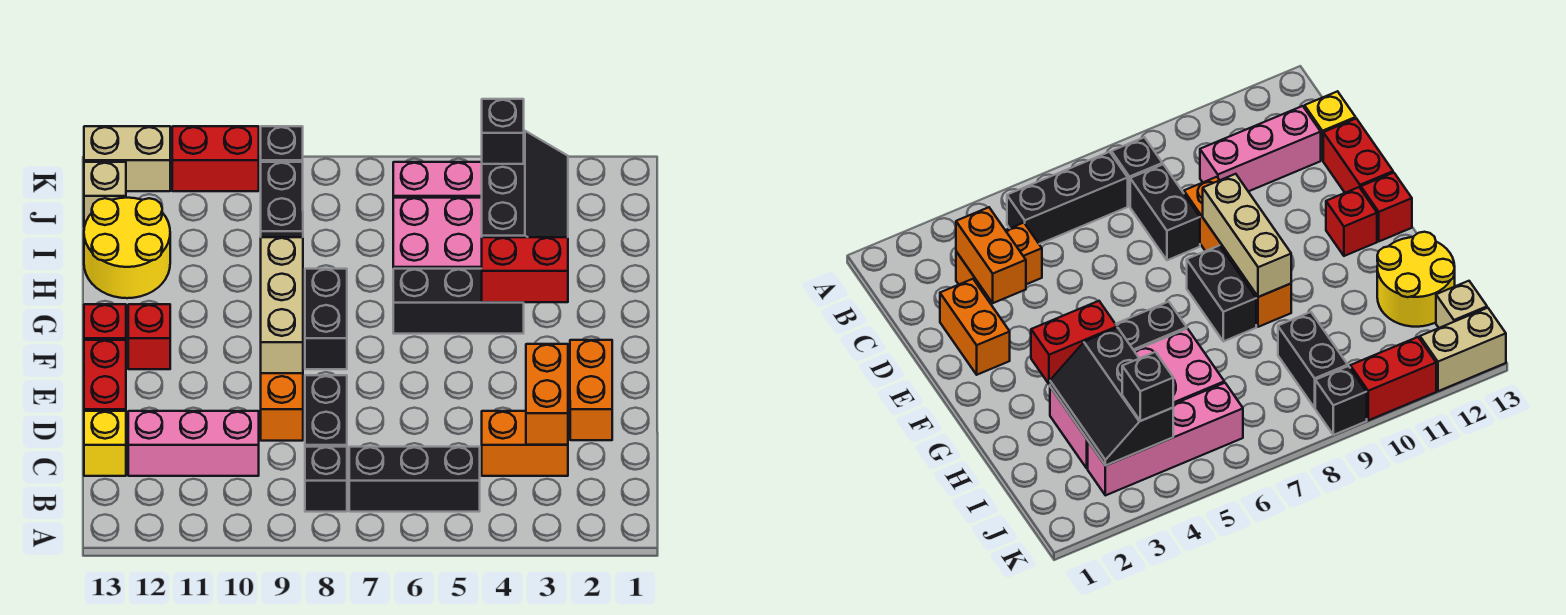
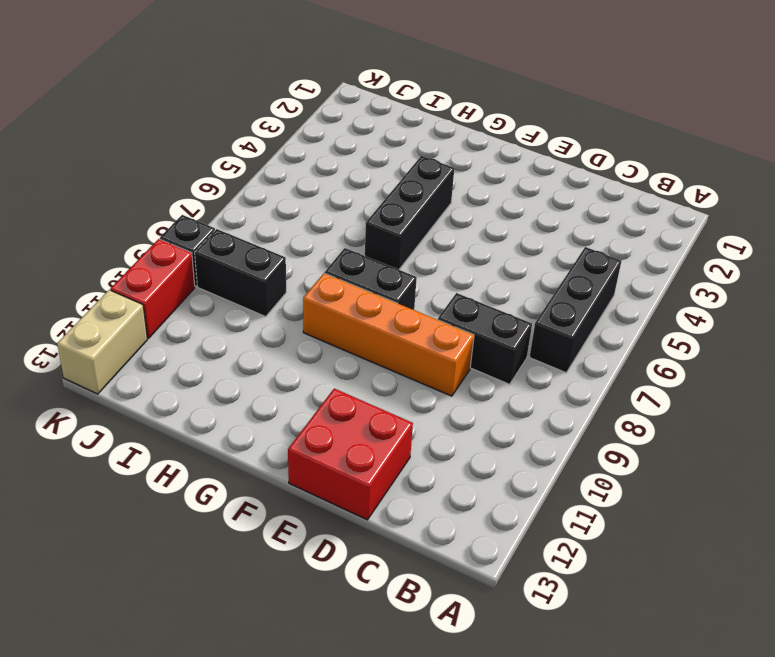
red 2x2 brick [288,389,413,520] -> red 1x2 brick [84,340,126,411]
none -> black 1x1 brick [305,447,347,512]
none -> orange 1x2 brick [482,411,568,476]
none -> pink 1x3 brick [128,411,259,476]

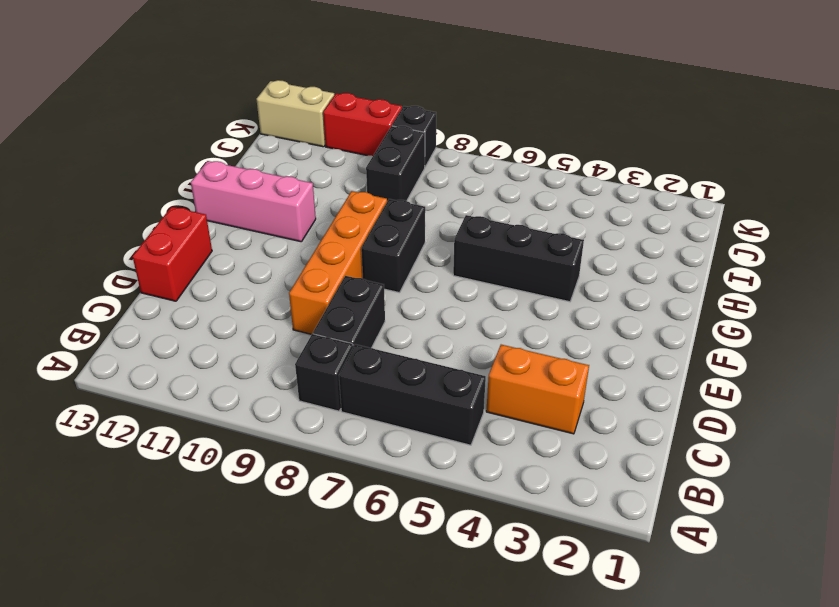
pink 1x3 brick [191,161,316,242] -> pink 1x3 brick moved to [128,411,259,476]
none -> yellow 1x1 brick [84,411,126,476]
none -> orange 1x2 brick [570,340,612,440]
none -> red 1x1 brick [128,304,170,369]

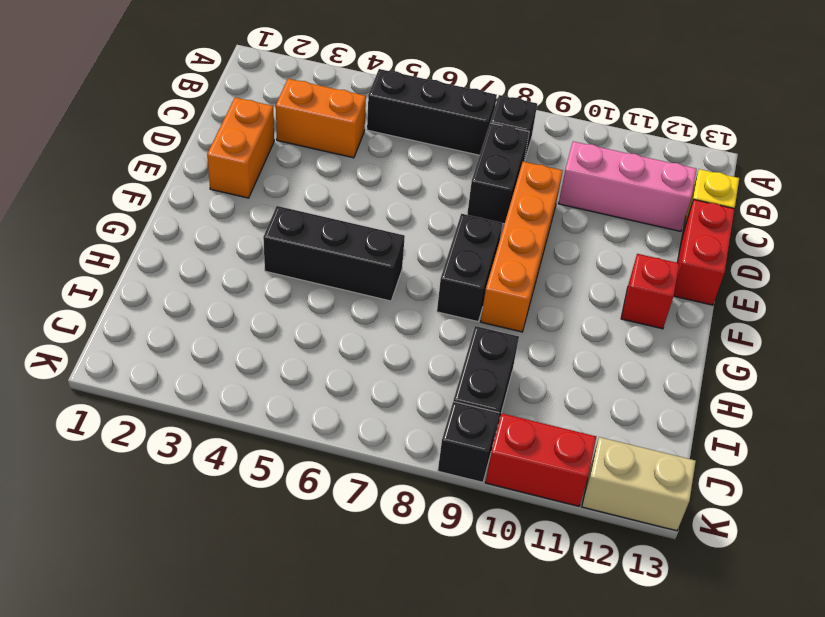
none -> red 1x1 brick [84,304,126,340]
none -> pink 2x4 brick [393,198,482,269]
none -> yellow 2x2 round brick [84,198,170,298]

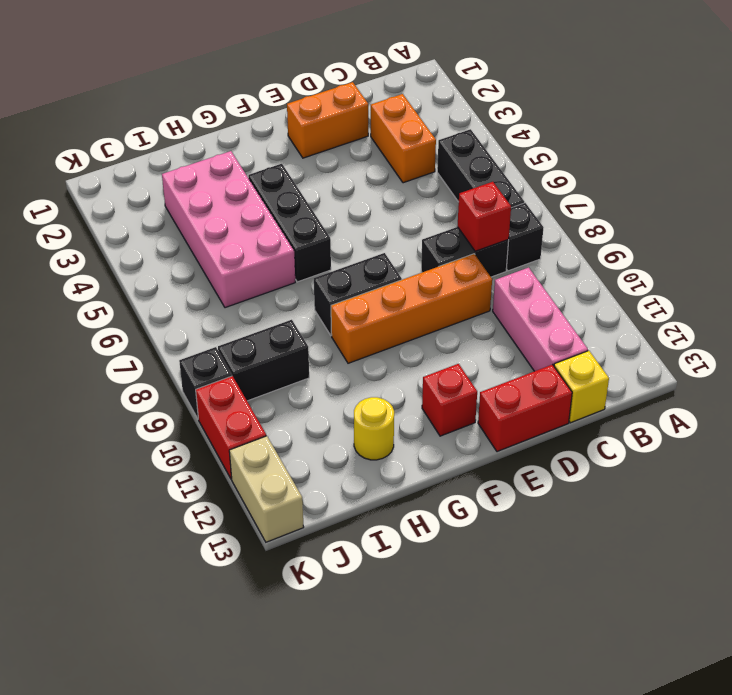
red 1x1 brick [458,182,511,251] -> red 1x1 brick moved to [84,304,126,340]
yellow 1x1 round brick [354,397,394,460] -> yellow 2x2 round brick [84,198,170,298]
none -> pink 1x4 brick [393,162,482,198]
none -> tan 1x1 brick [84,162,126,227]
none -> orange 1x2 brick [526,344,568,445]

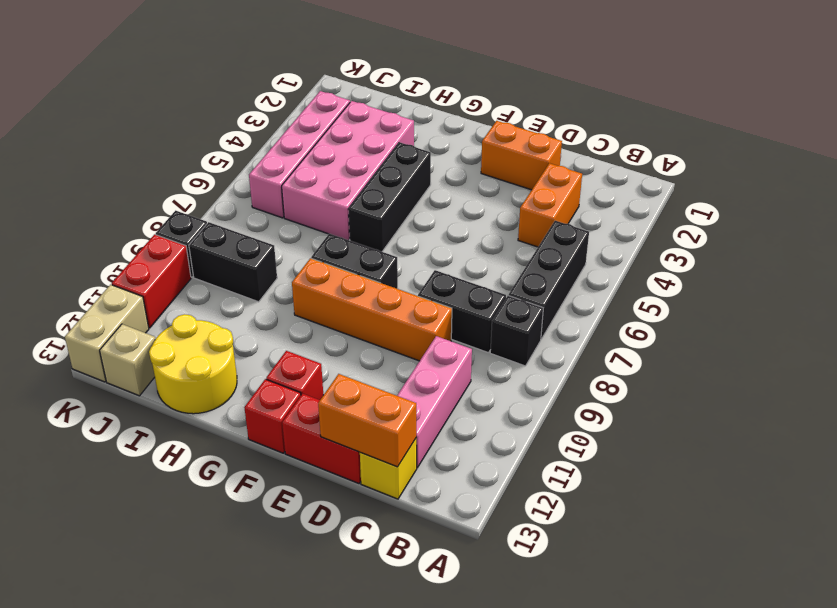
orange 1x2 brick [318,374,416,467] -> orange 1x2 brick moved to [526,344,568,445]
none -> tan 1x3 brick [261,237,303,373]
none -> red 1x2 brick [482,237,568,303]
none -> black 2x3 slope [482,131,568,237]

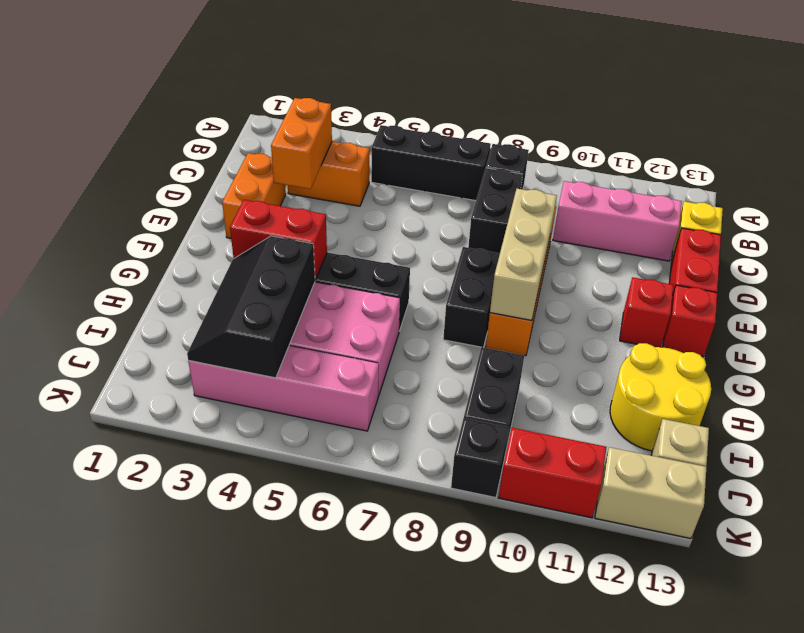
none -> black 1x1 brick [482,99,524,164]

